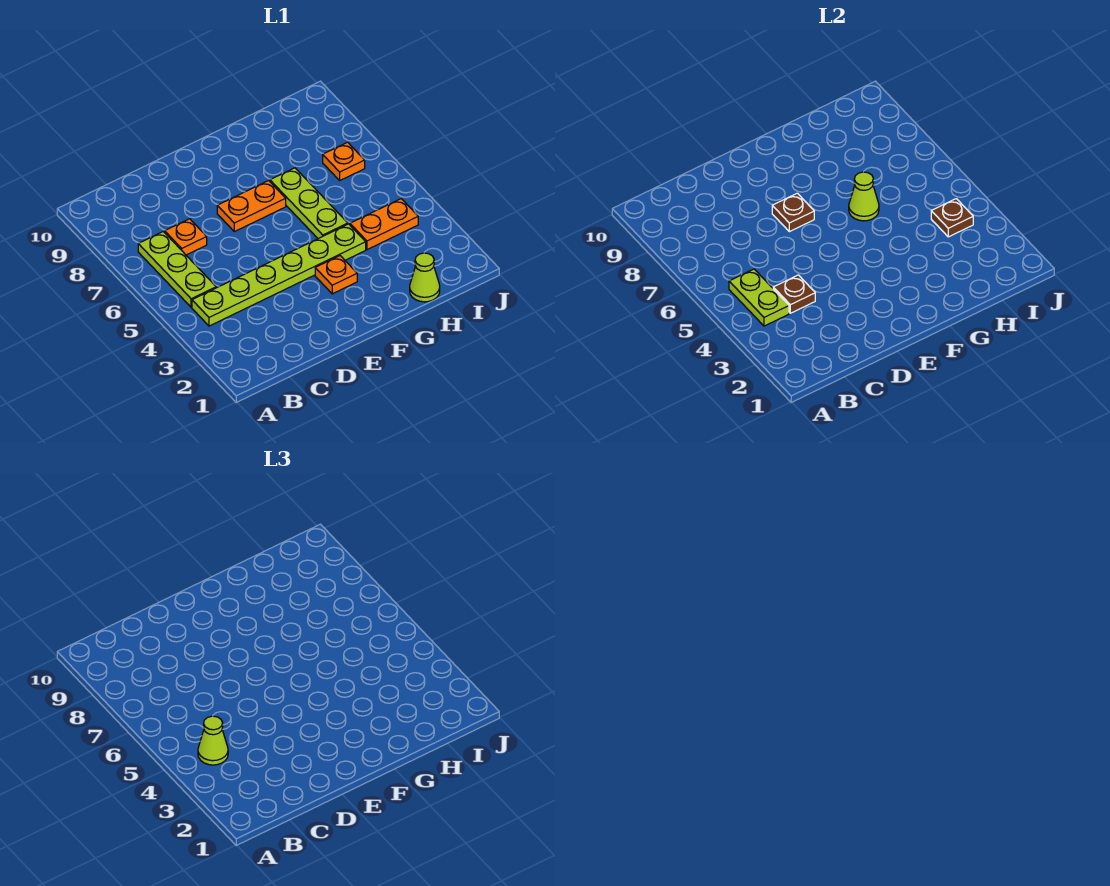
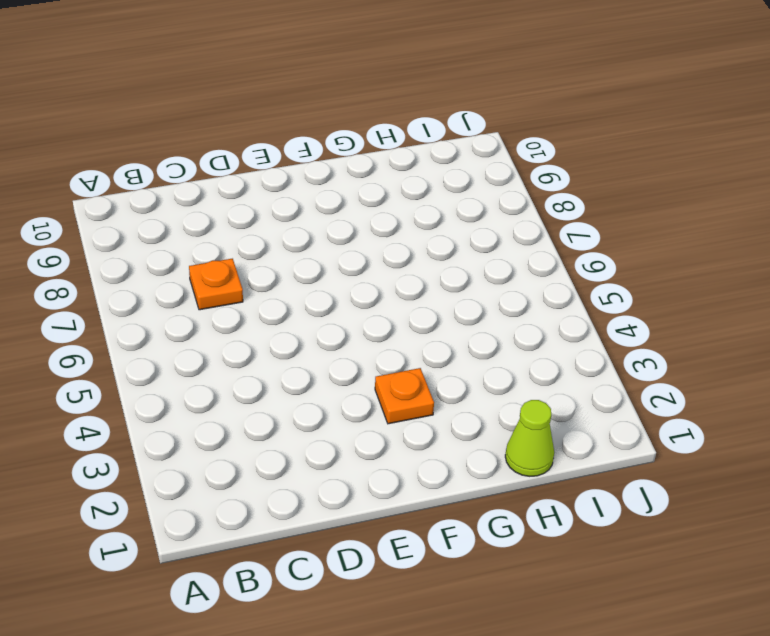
none -> lime 1x6 plate [192,224,366,326]
none -> lime 1x3 plate [138,232,216,307]
none -> orange 1x2 plate [217,181,286,232]

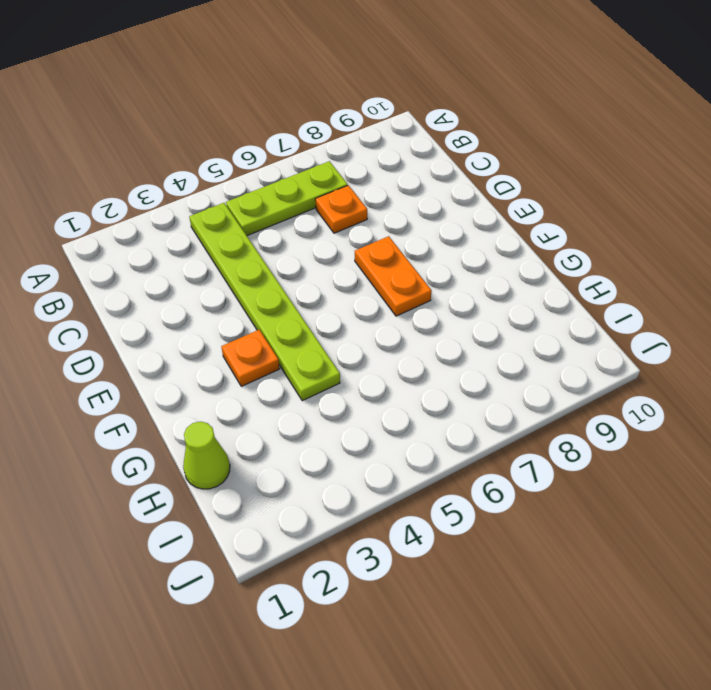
none -> lime 1x3 plate [270,168,348,239]
none -> orange 1x2 plate [350,199,418,250]
none -> orange 1x1 plate [323,142,365,180]

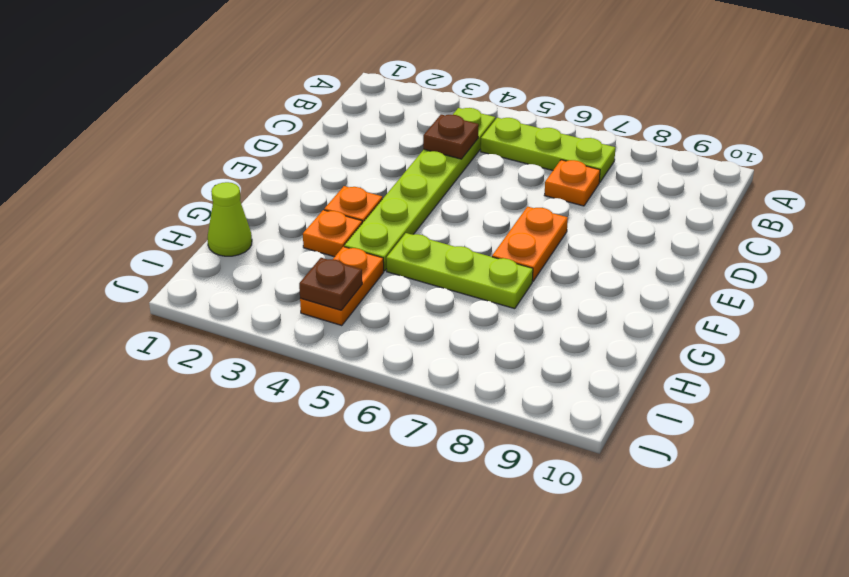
orange 1x1 plate [303,210,362,257] -> orange 1x1 plate moved to [323,142,365,180]
none -> lime 1x2 plate [729,269,789,326]
none -> brown 1x1 plate [772,193,814,232]
none -> lime 1x1 cone [849,172,879,221]

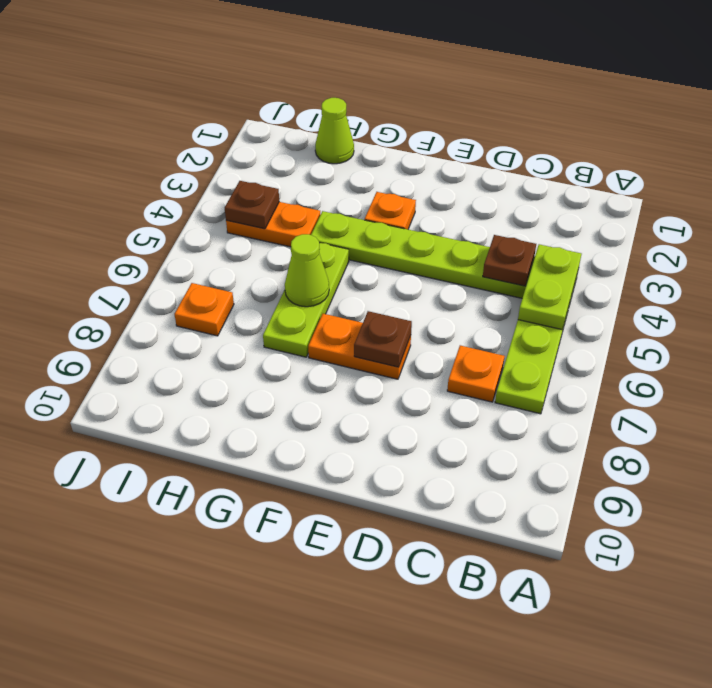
none -> lime 1x1 cone [198,716,228,765]

